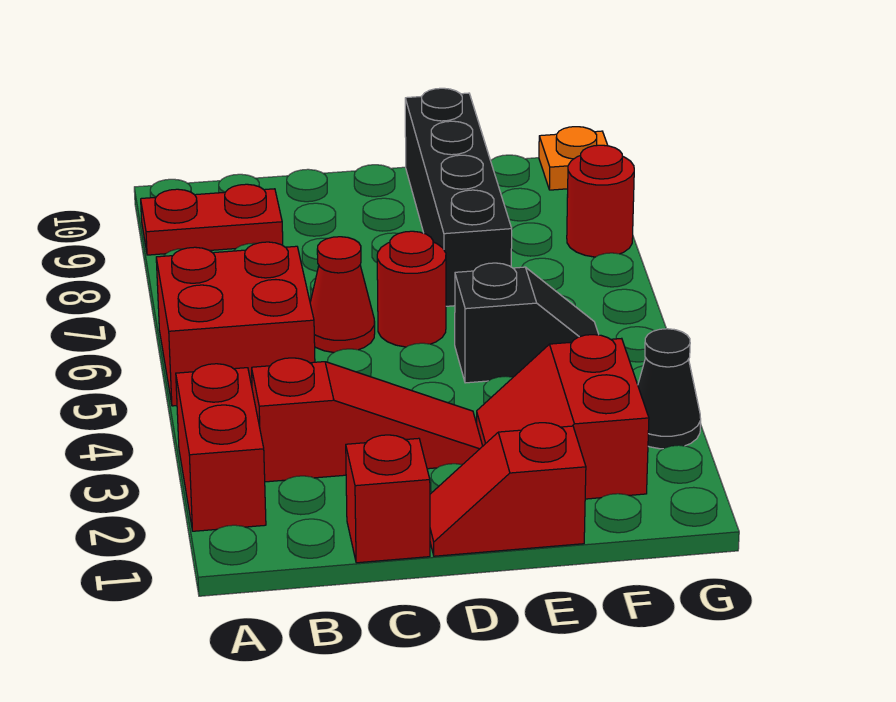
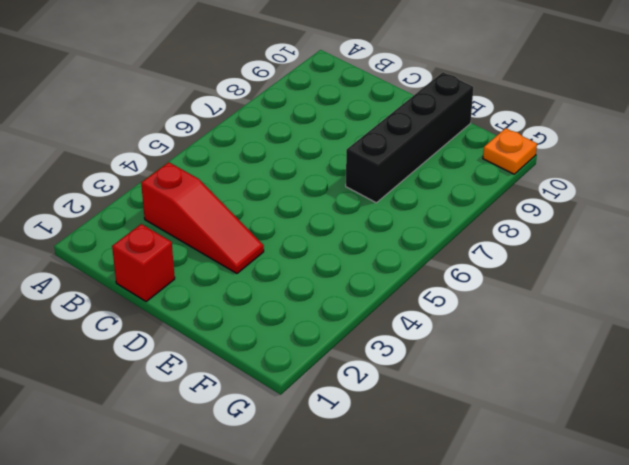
none -> red 1x2 brick [176,364,266,531]
none -> red 2x2 brick [156,242,315,406]
none -> red 1x2 plate [141,184,283,255]

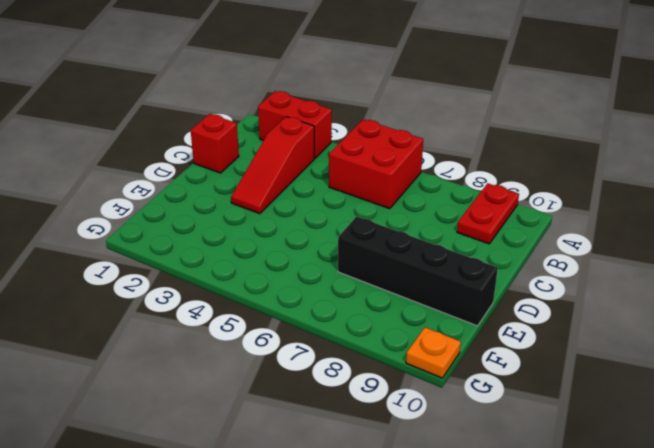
none -> red 1x1 cone [310,237,375,353]
none -> red 1x2 slope [430,423,586,556]
none -> red 1x1 round brick [377,231,446,347]

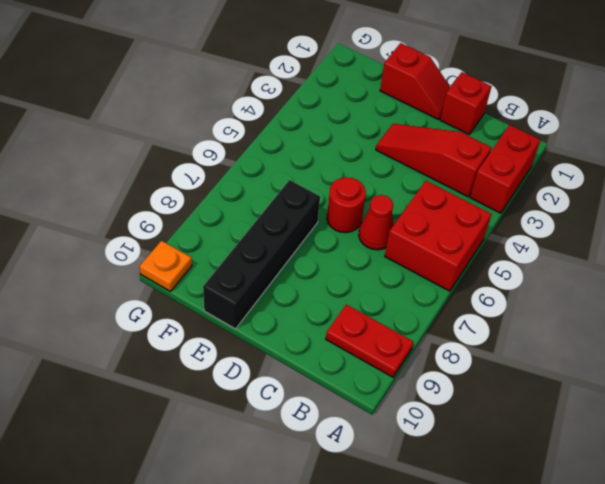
none -> red 2x2 slope [477,335,649,499]
none -> black 1x2 slope [455,263,599,383]
none -> black 1x1 cone [638,329,701,449]

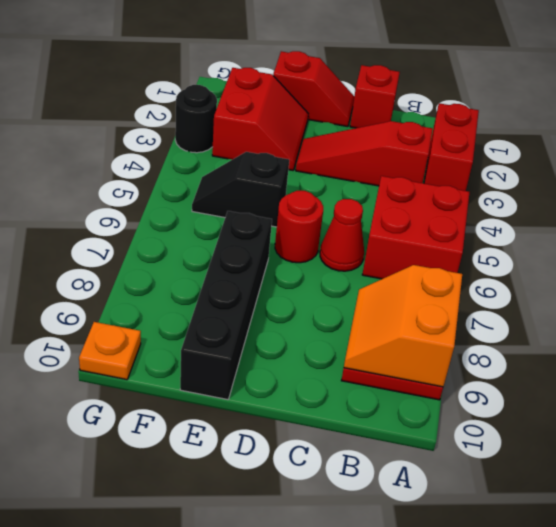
orange 2x2 slope [344,265,462,387] -> none
black 1x1 round brick [175,85,217,153] -> black 1x1 cone [638,329,701,449]
none -> red 1x1 round brick [567,145,634,257]

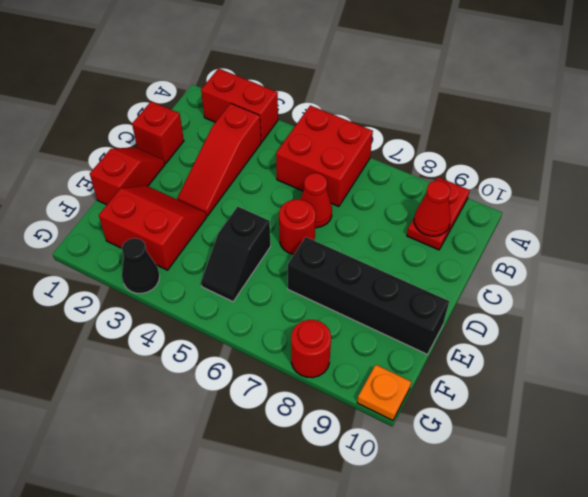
red 1x1 cone [414,180,451,236] -> none

